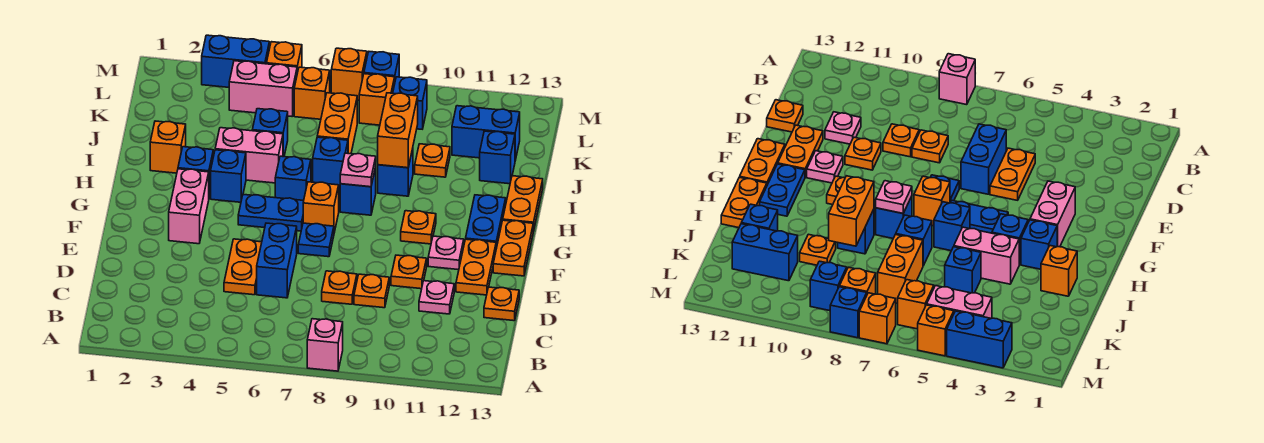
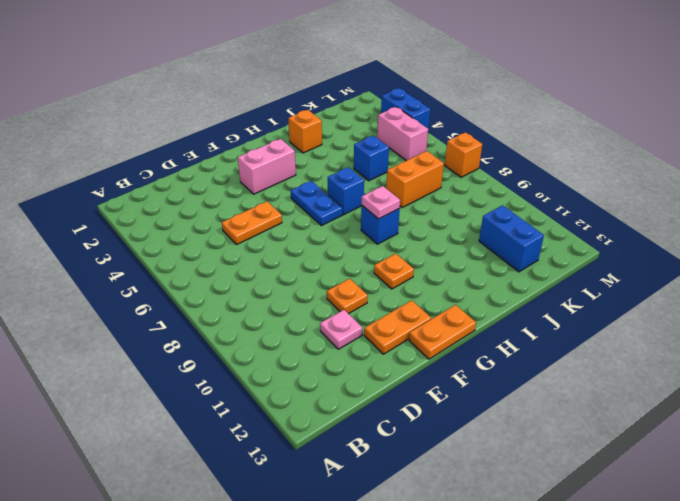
none -> pink 1x1 brick [307,319,343,371]
none -> blue 1x2 brick [257,223,297,298]
none -> orange 1x1 plate [322,271,357,304]
none -> orange 1x1 plate [354,274,389,308]

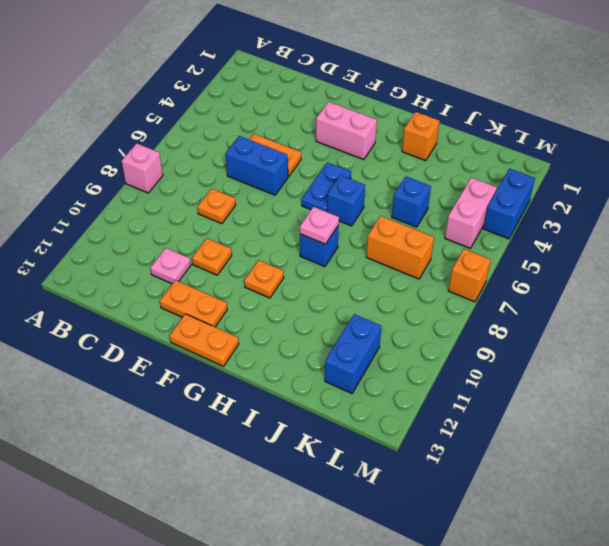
none -> orange 1x1 plate [354,274,389,308]
none -> orange 1x1 plate [484,287,519,321]
none -> blue 1x1 plate [298,223,334,257]
none -> pink 1x1 plate [428,236,464,270]

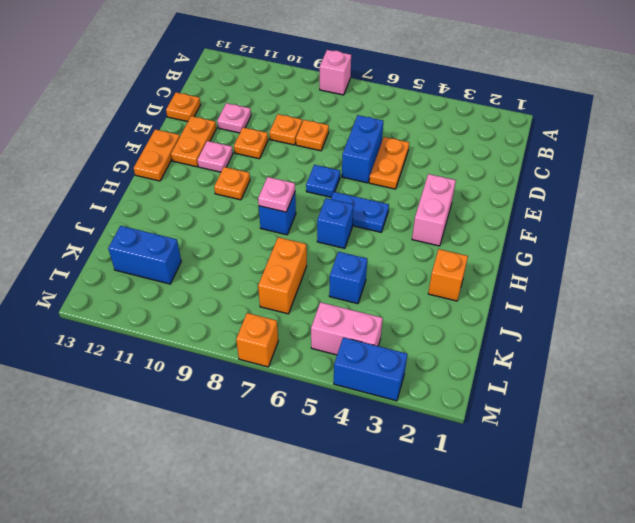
none -> orange 1x1 brick [303,182,339,233]
none -> blue 1x2 plate [466,195,506,248]
none -> blue 1x1 brick [178,147,213,197]
none -> blue 1x1 brick [211,150,246,202]

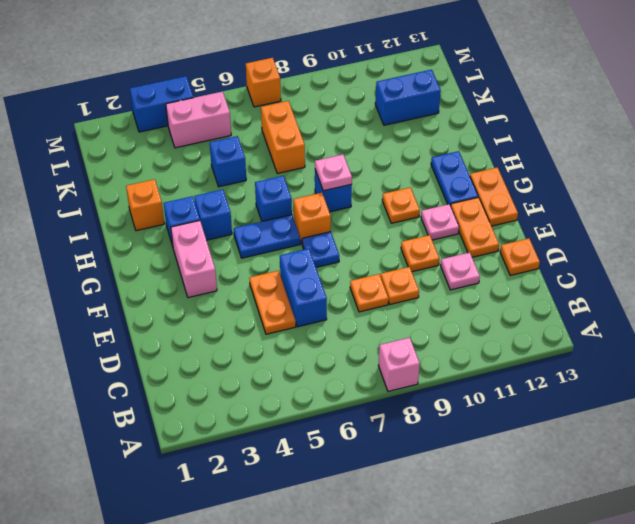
none -> orange 1x2 plate [503,176,543,231]
none -> pink 1x2 brick [215,128,283,183]
none -> blue 1x1 brick [313,137,348,189]
none -> blue 1x1 brick [378,149,413,196]

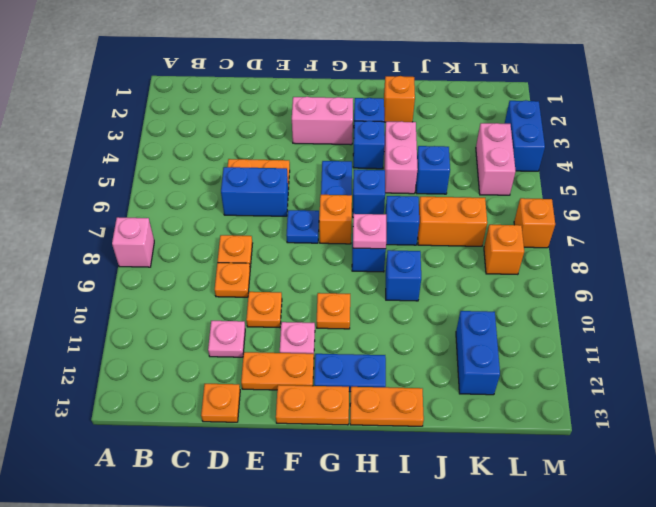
none -> orange 1x1 plate [415,144,450,177]
none -> blue 1x1 brick [480,131,515,184]
none -> orange 1x1 brick [294,67,330,119]
none -> blue 1x1 brick [393,77,427,129]

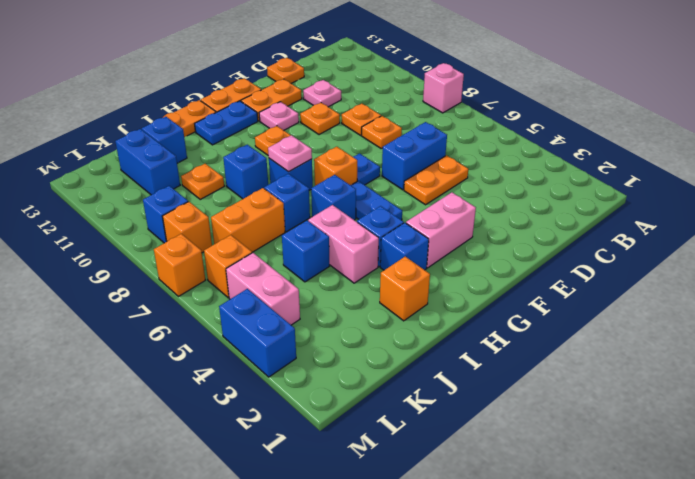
none -> orange 1x1 brick [267,42,302,73]
none -> blue 1x1 brick [364,52,399,80]
none -> orange 1x2 brick [378,93,418,168]

